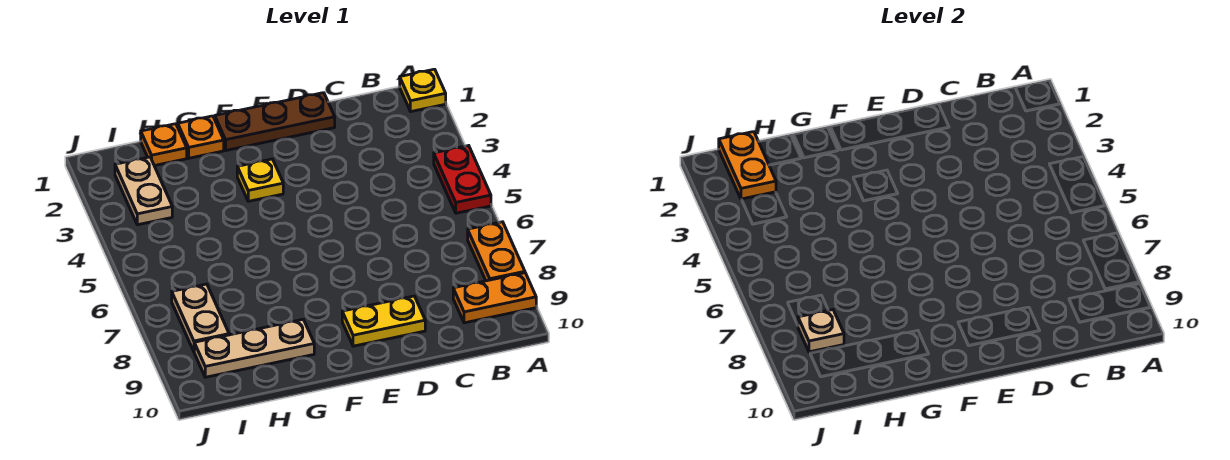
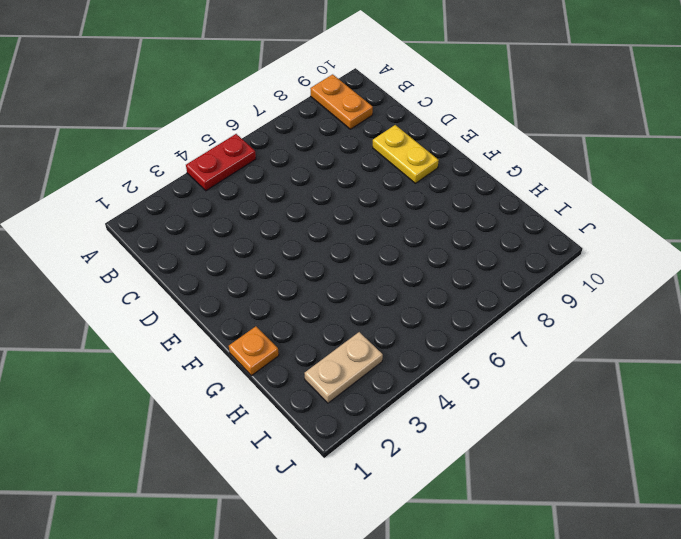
none -> yellow 1x1 plate [400,69,446,111]
none -> orange 1x2 plate [468,222,525,281]
none -> brown 1x3 plate [215,93,335,150]

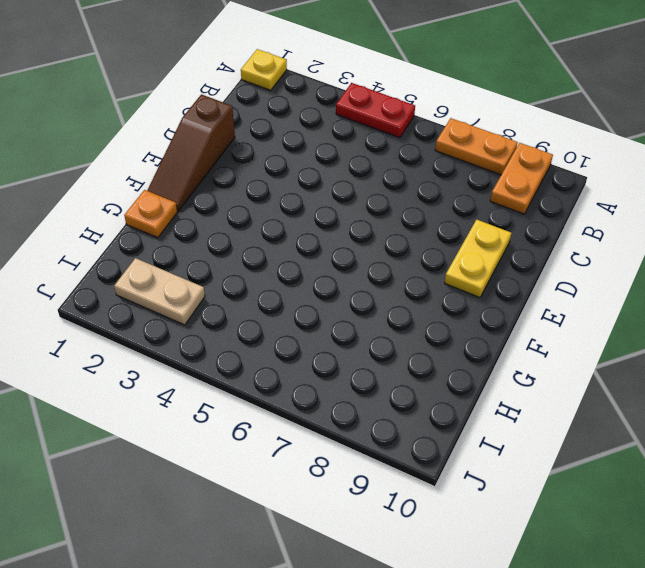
brown 1x3 slope [147,94,235,211] -> brown 1x3 plate [215,93,335,150]
none -> yellow 1x1 plate [237,159,283,201]
none -> tan 1x3 plate [194,320,314,377]
none -> orange 1x1 plate [141,124,187,166]

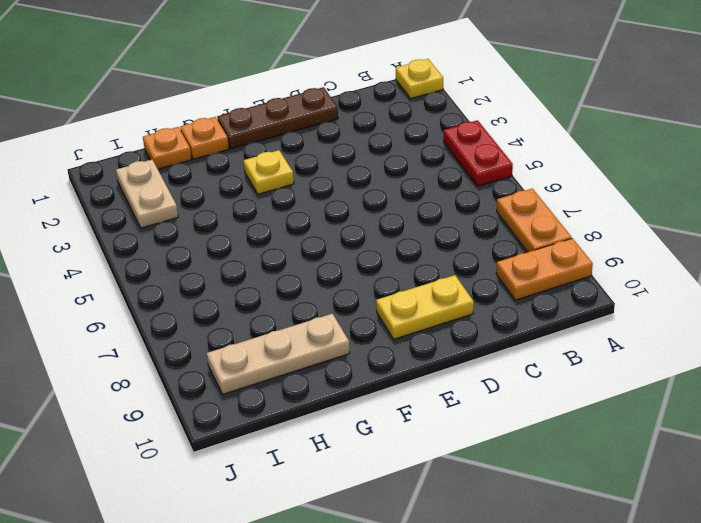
none -> tan 1x2 plate [172,284,229,351]
none -> orange 1x2 plate [719,132,776,199]
none -> tan 1x1 plate [798,310,844,352]

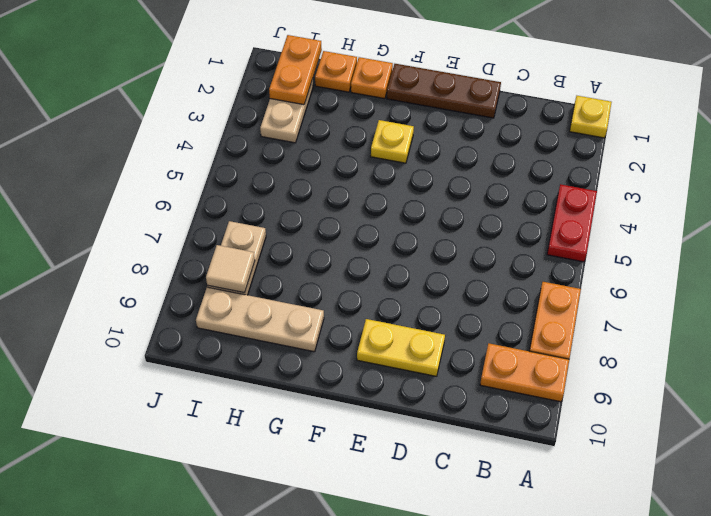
tan 1x1 tile [206,245,255,293] -> tan 1x1 plate [798,310,844,352]

